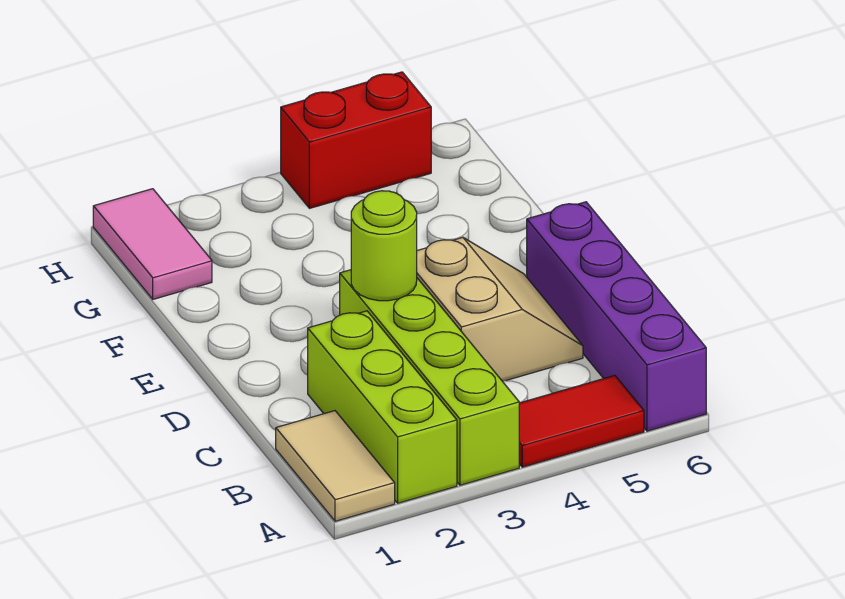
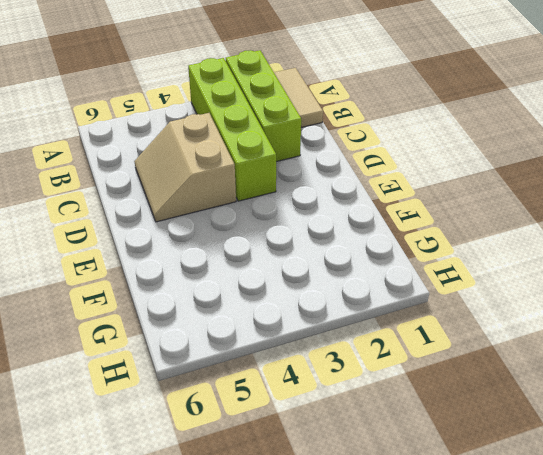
none -> red 1x2 tile [519,375,644,467]
none -> purple 1x4 brick [527,202,706,431]

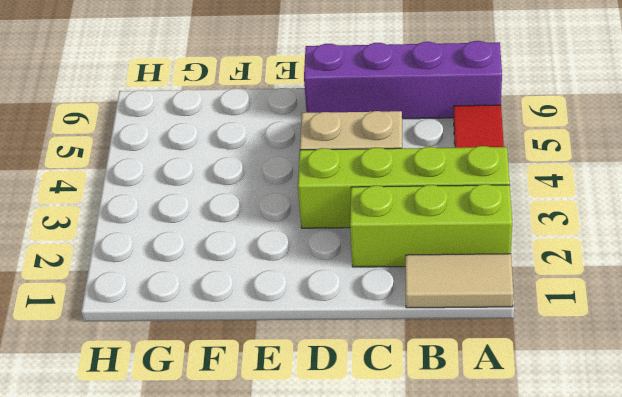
none -> pink 1x2 tile [93,189,212,299]
none -> red 1x2 brick [281,72,431,208]

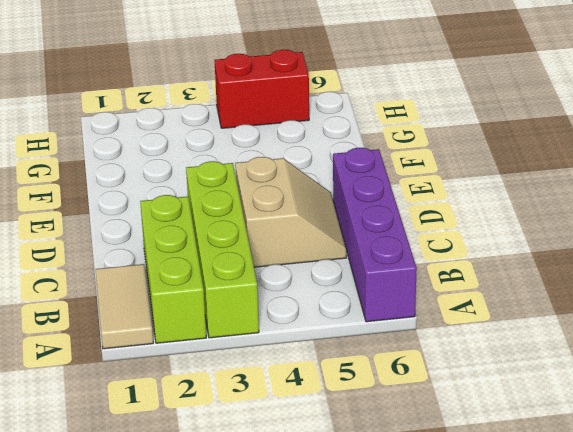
none -> red 1x2 tile [519,375,644,467]
none -> pink 1x2 tile [93,189,212,299]

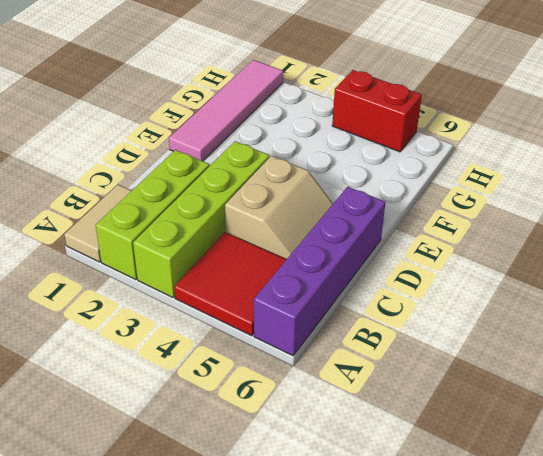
red 2x2 tile [174,232,287,336] -> red 1x2 tile [519,375,644,467]
pink 1x4 tile [169,60,283,161] -> pink 1x2 tile [93,189,212,299]
none -> lime 1x1 round brick [351,191,417,301]

